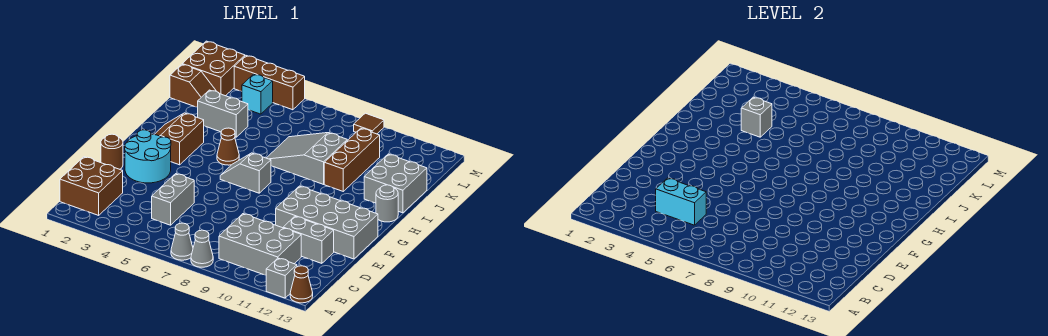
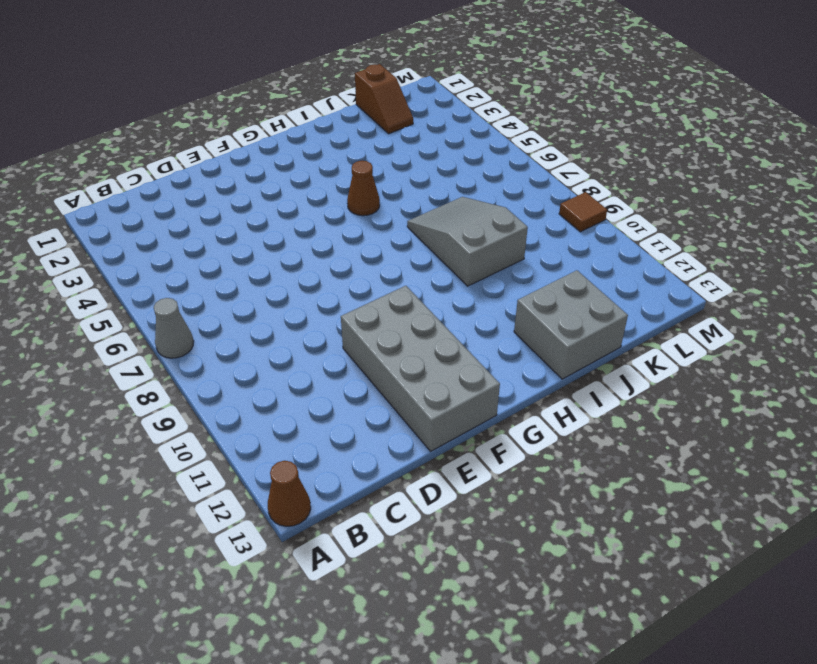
none -> grey 1x1 cone [191,230,213,267]
none -> grey 1x1 brick [266,258,297,298]
none -> brown 2x2 brick [60,157,123,215]

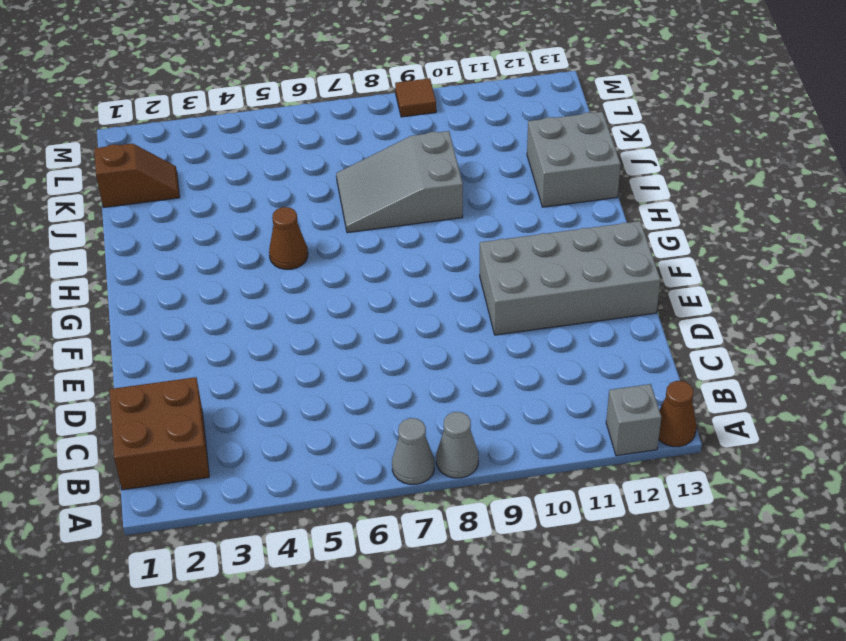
none -> grey 2x3 brick [219,214,301,275]
none -> grey 1x2 brick [152,174,194,225]
none -> grey 1x2 brick [283,216,334,263]

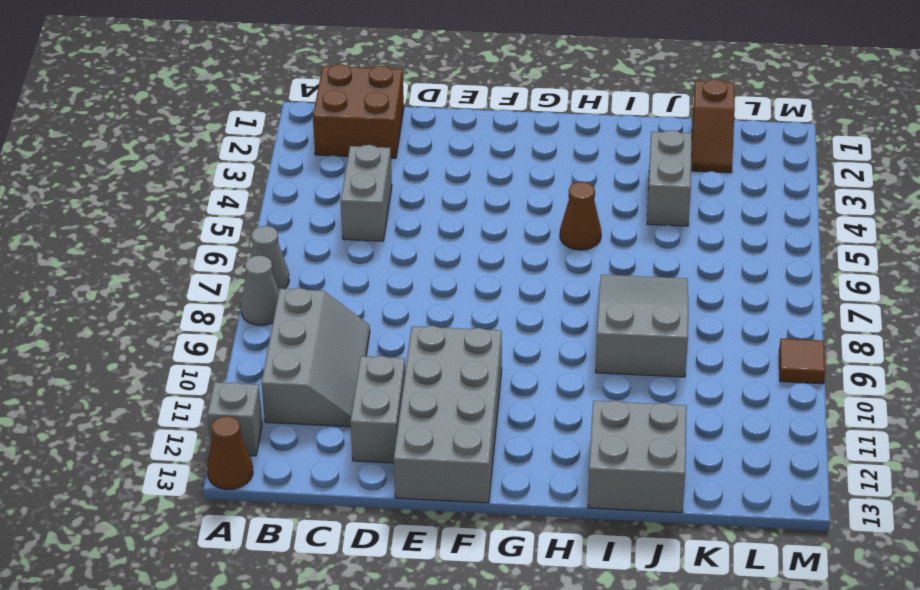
grey 2x3 slope [261,288,370,427] -> grey 2x3 brick [219,214,301,275]
grey 1x2 brick [341,145,392,241] -> grey 1x2 brick turned to [152,174,194,225]
none -> brown 1x1 round brick [101,134,123,169]
none -> cyan 2x2 round brick [125,130,171,183]
none -> brown 2x2 slope [154,113,204,165]

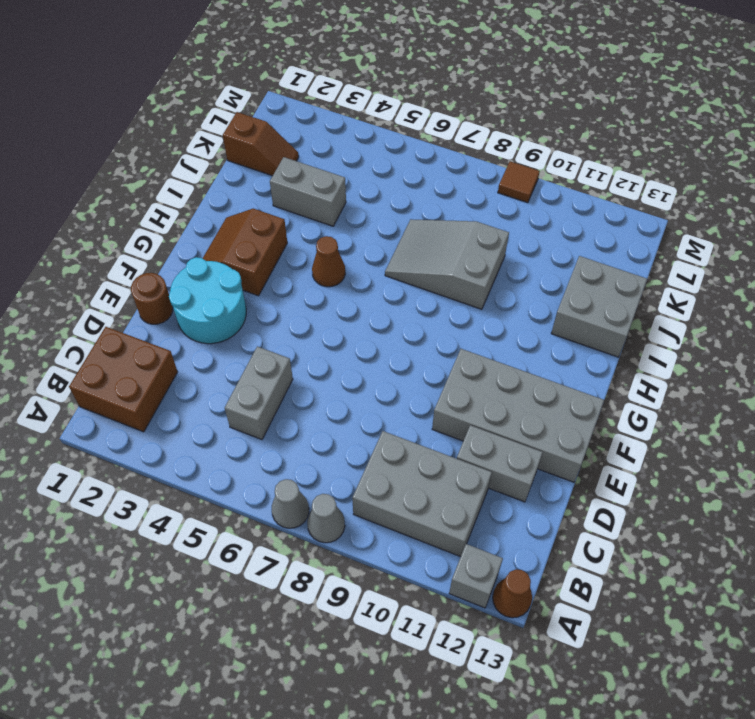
none -> grey 1x2 slope [220,153,271,193]
none -> grey 1x1 round brick [376,185,398,222]
none -> brown 1x3 brick [324,128,380,191]

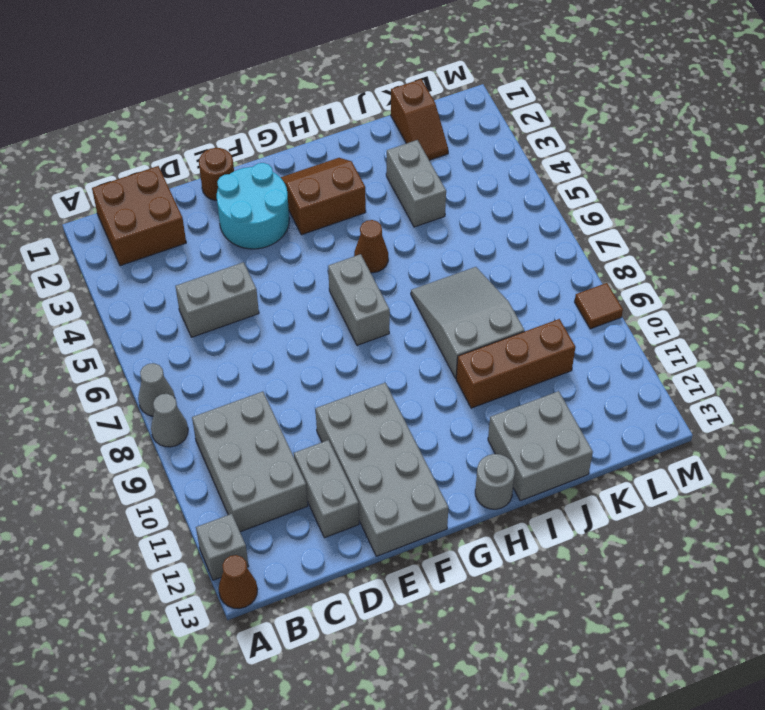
grey 1x2 brick [328,254,390,345] -> grey 1x2 slope [220,153,271,193]
none -> brown 2x2 brick [183,41,245,96]
none -> cyan 1x1 brick [242,74,273,114]
none -> brown 1x3 brick [234,56,305,110]

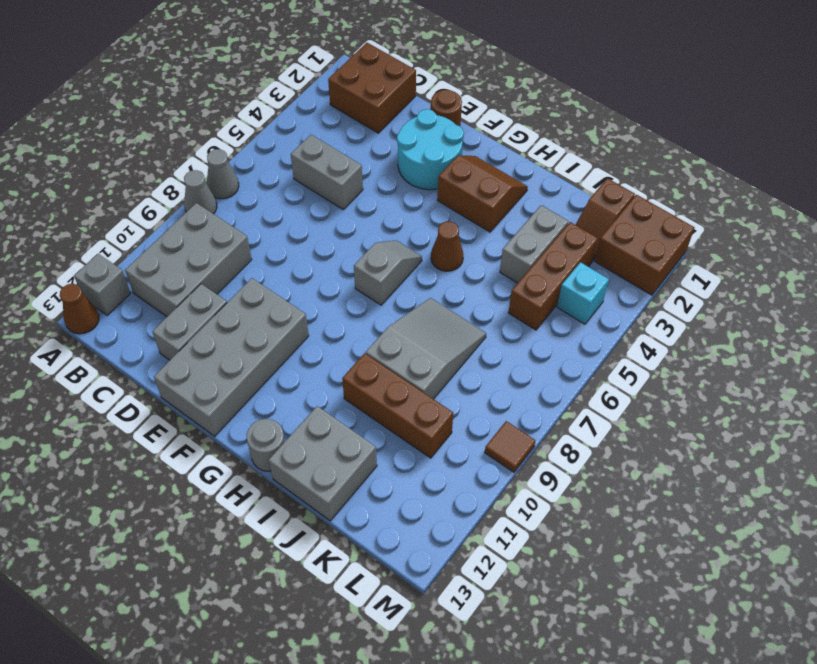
brown 1x3 brick [509,222,598,330] -> brown 1x3 brick moved to [234,56,305,110]
none -> cyan 1x2 brick [656,178,706,225]
none -> grey 1x1 brick [741,97,772,137]

